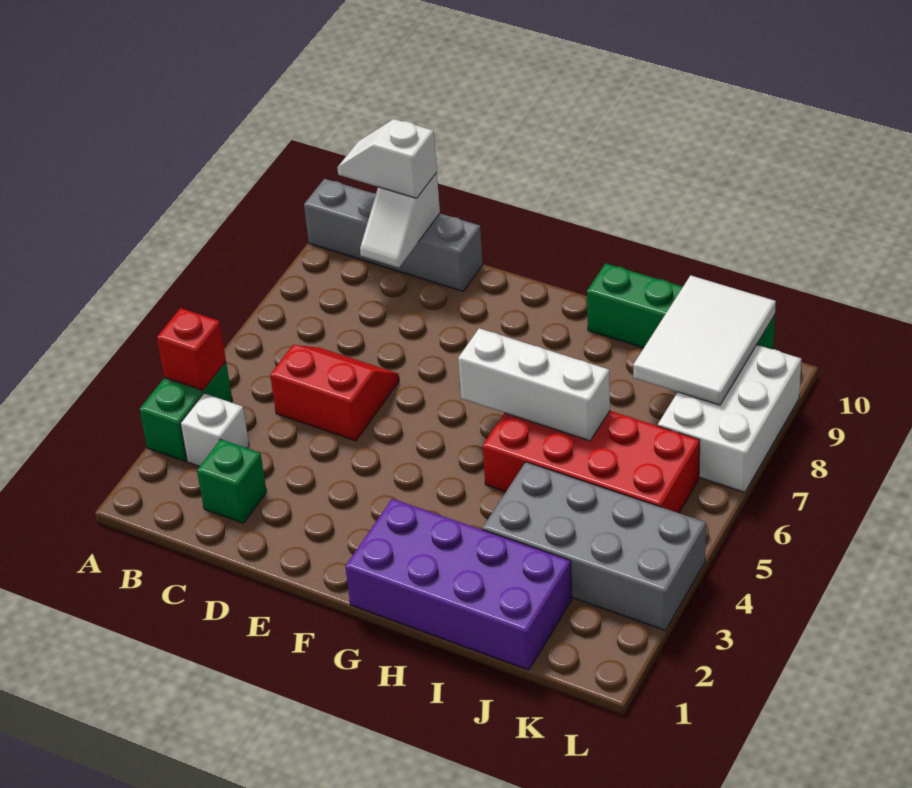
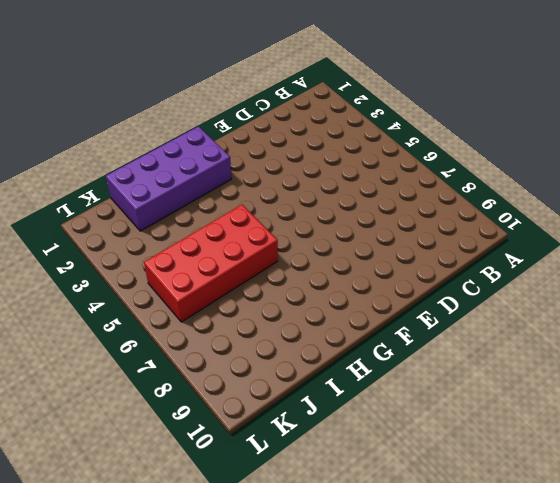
none -> green 1x2 brick [140,362,233,461]
none -> grey 1x4 brick [304,179,483,291]
none -> white 1x1 brick [180,393,249,467]

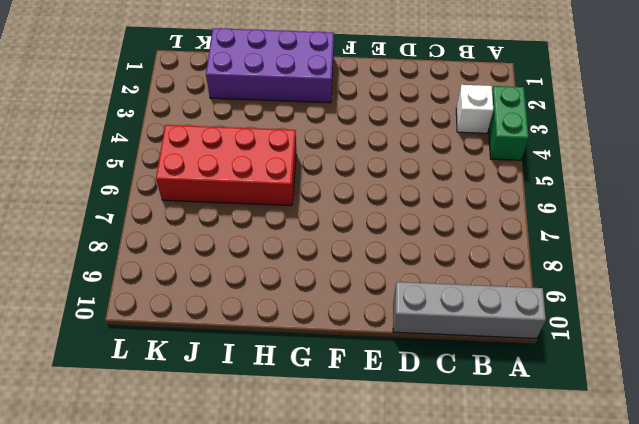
none -> green 1x1 brick [197,439,267,523]
none -> red 2x2 slope [270,345,399,441]
none -> green 1x4 brick [587,263,775,349]

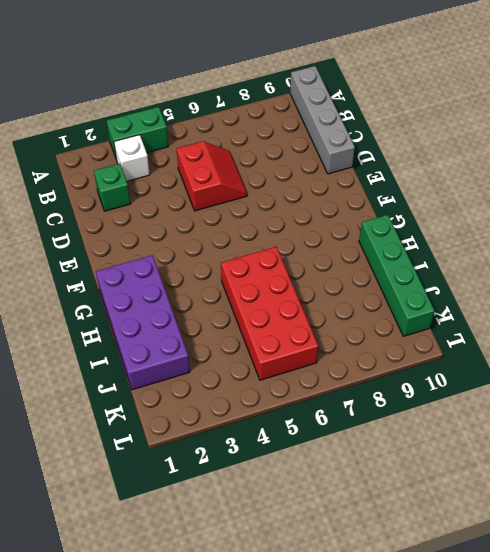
none -> grey 2x4 brick [482,462,706,631]
none -> white 2x3 brick [658,345,801,492]
none -> red 1x1 brick [157,308,226,390]

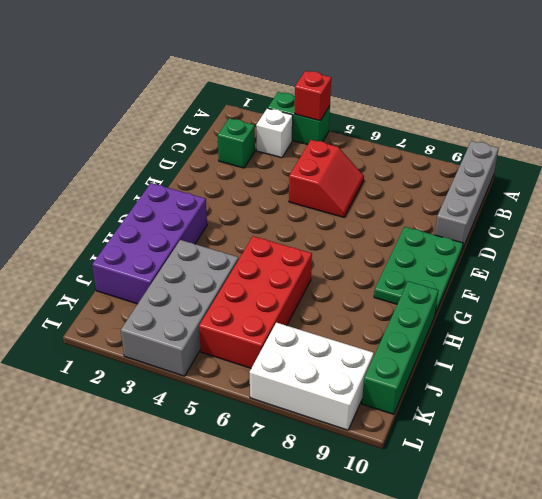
green 2x3 plate [374,227,463,314] -> none
none -> white 1x2 slope [360,173,440,268]
none -> white 1x3 brick [458,328,610,441]
none -> white 2x3 tile [633,275,776,405]

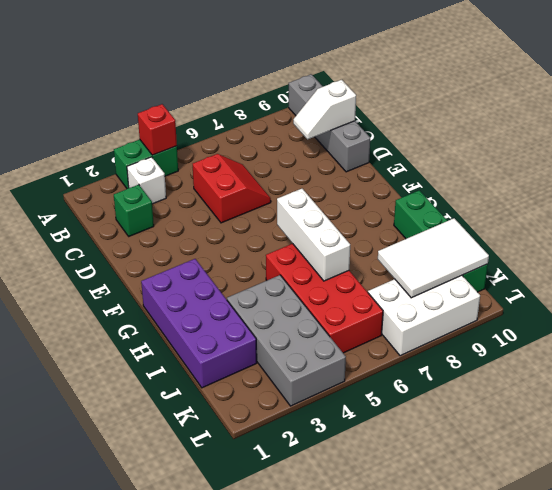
none -> white 1x2 slope [337,119,437,198]

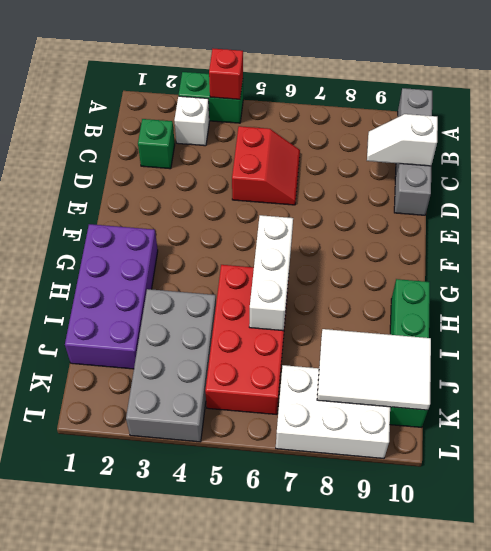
none -> white 1x2 slope [337,119,437,198]

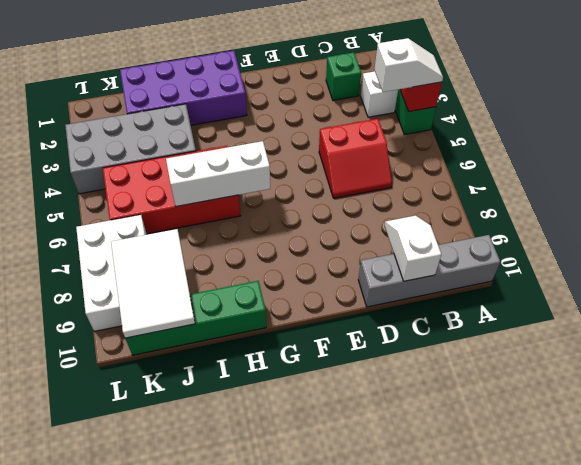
white 1x2 slope [374,38,443,92] -> white 1x2 slope moved to [337,119,437,198]

